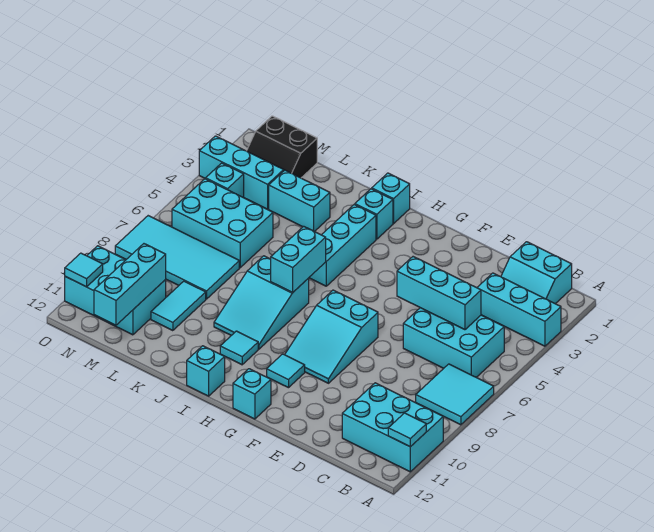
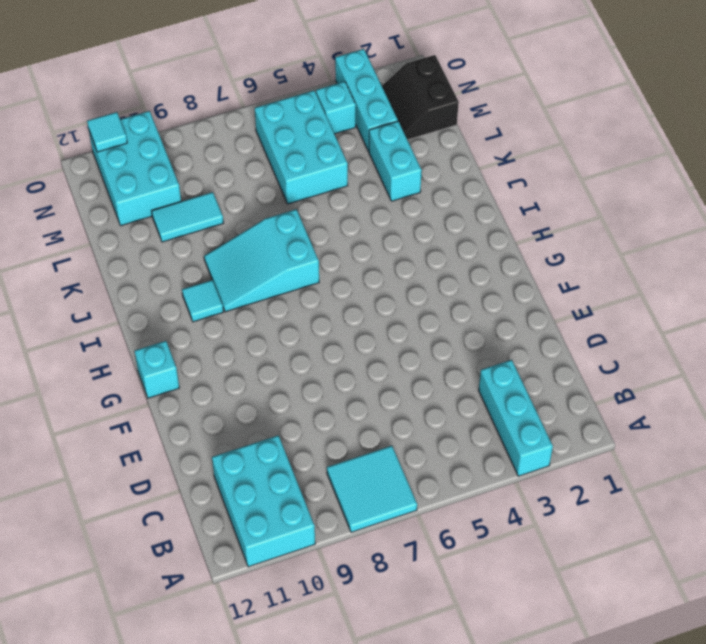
none -> cyan 2x2 slope [501,242,572,304]
none -> cyan 2x3 brick [403,308,504,377]
none -> cyan 2x3 slope [285,290,378,383]

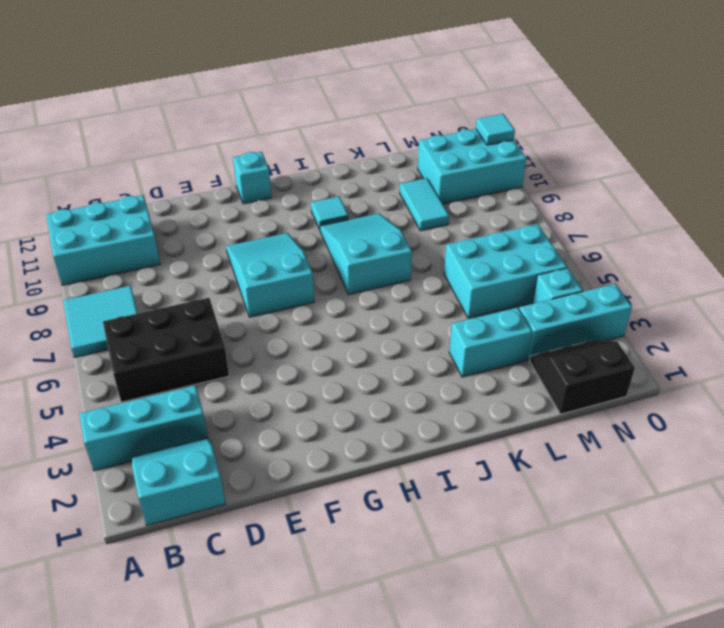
black 2x3 brick [103,298,229,402] -> cyan 2x3 brick [403,308,504,377]
none -> cyan 1x1 tile [267,354,305,388]
none -> cyan 1x1 brick [372,173,410,223]
none -> cyan 1x1 brick [355,189,393,239]

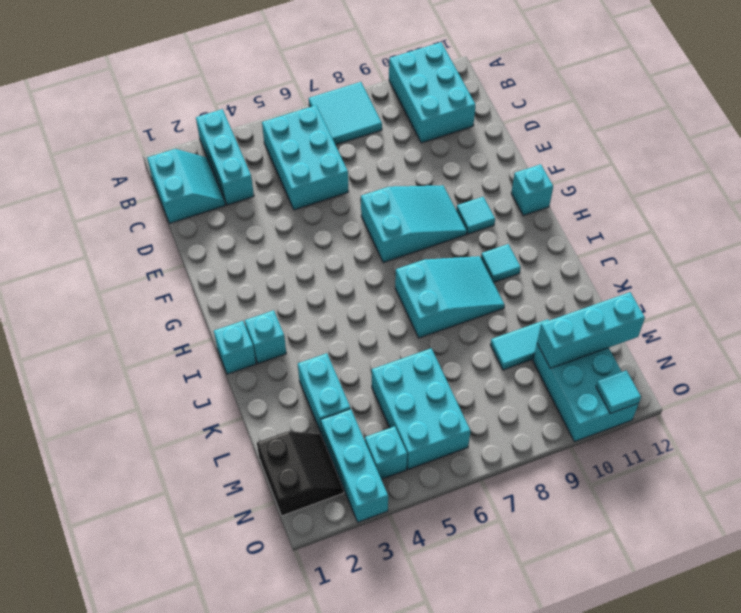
none -> cyan 1x3 brick [309,205,376,286]
none -> cyan 1x1 brick [187,346,225,396]
none -> cyan 2x4 tile [115,216,239,299]

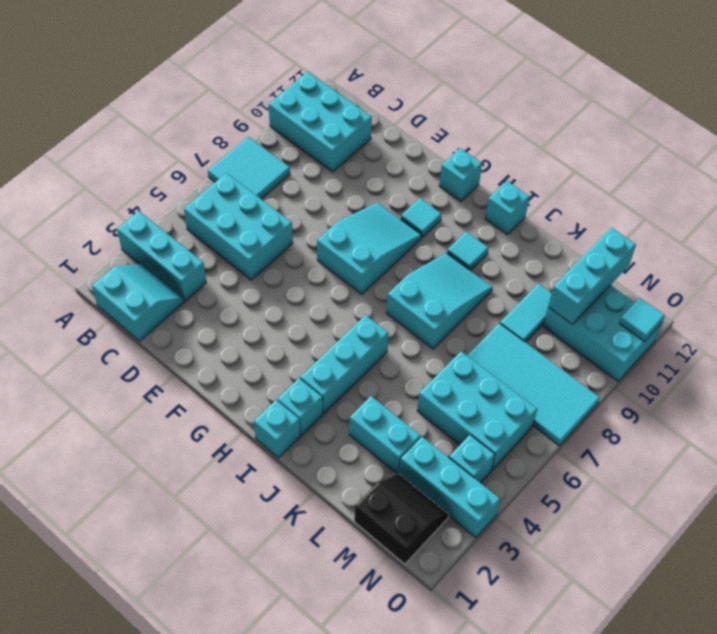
none -> cyan 1x1 tile [388,413,426,447]
none -> cyan 1x3 brick [397,257,481,330]
none -> cyan 1x2 brick [271,226,326,292]

